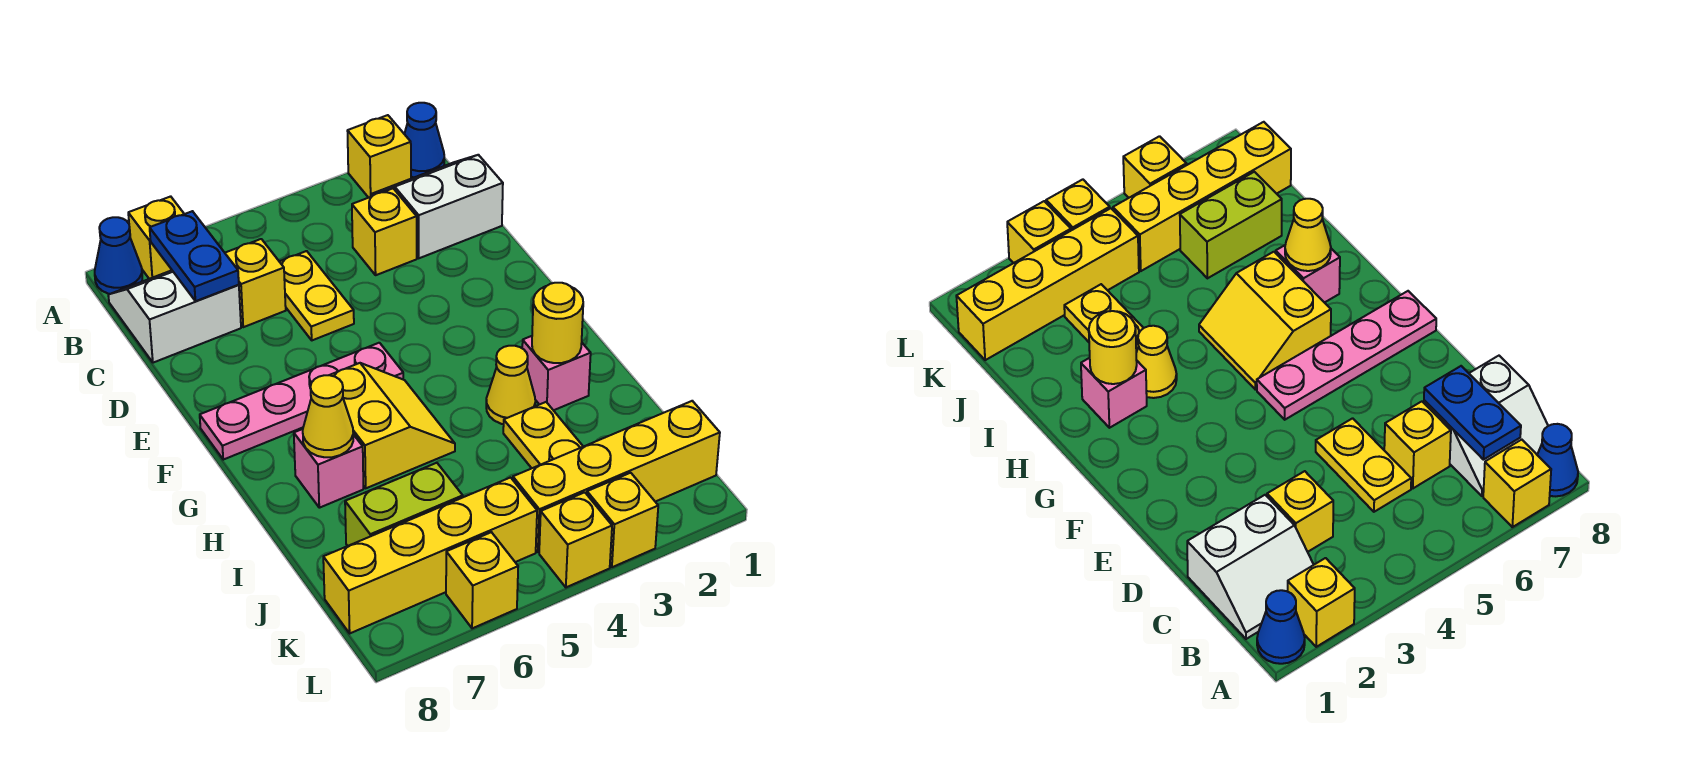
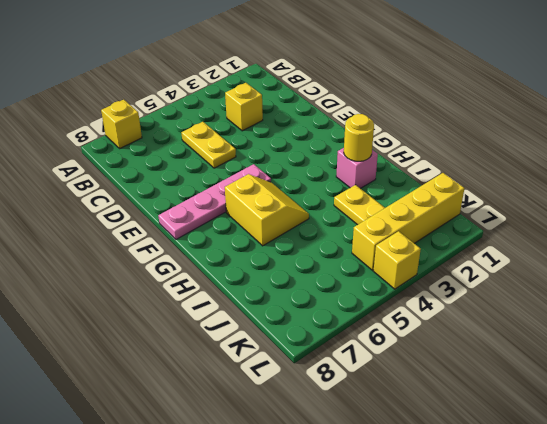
none -> blue 1x1 cone [405,103,444,177]
none -> yellow 1x1 brick [348,115,411,198]
none -> blue 1x1 cone [95,217,142,294]

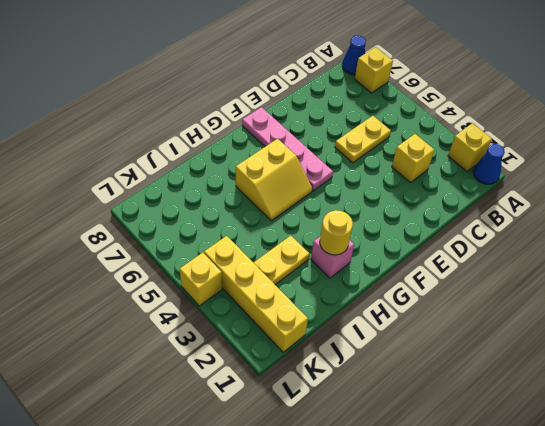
none -> white 2x2 slope [372,155,503,258]
none -> white 2x2 slope [108,270,241,363]
none -> yellow 1x1 brick [225,239,286,327]

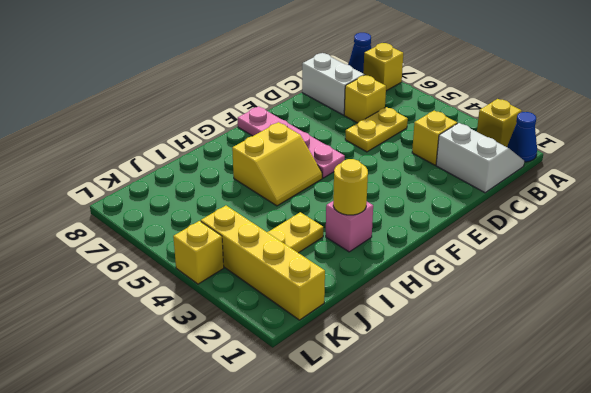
none -> yellow 1x1 cone [486,346,535,424]
none -> pink 1x1 brick [294,429,363,508]
none -> lime 1x2 brick [345,463,463,546]

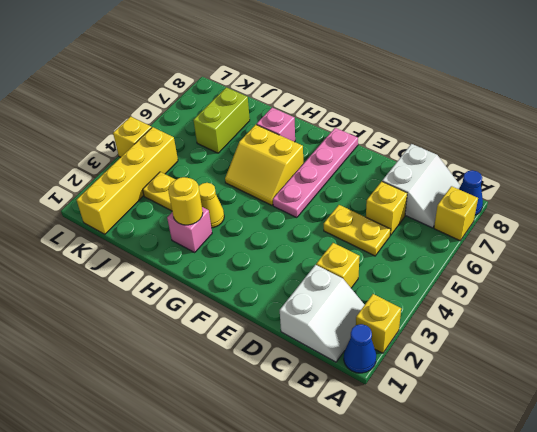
none -> yellow 1x4 brick [323,478,537,633]
none -> yellow 1x1 brick [587,473,658,567]
none -> yellow 1x1 brick [446,532,518,628]

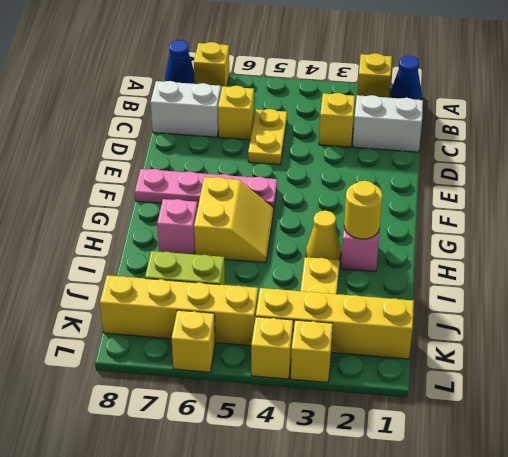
none -> blue 1x2 plate [150,211,239,301]
none -> yellow 1x1 cone [303,375,353,457]

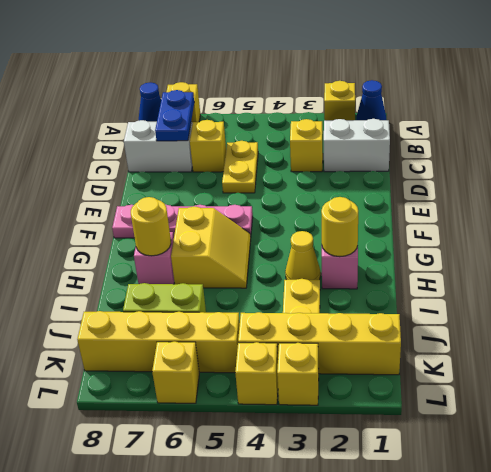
yellow 1x1 round brick [131,197,171,256] -> yellow 1x1 cone [303,375,353,457]

